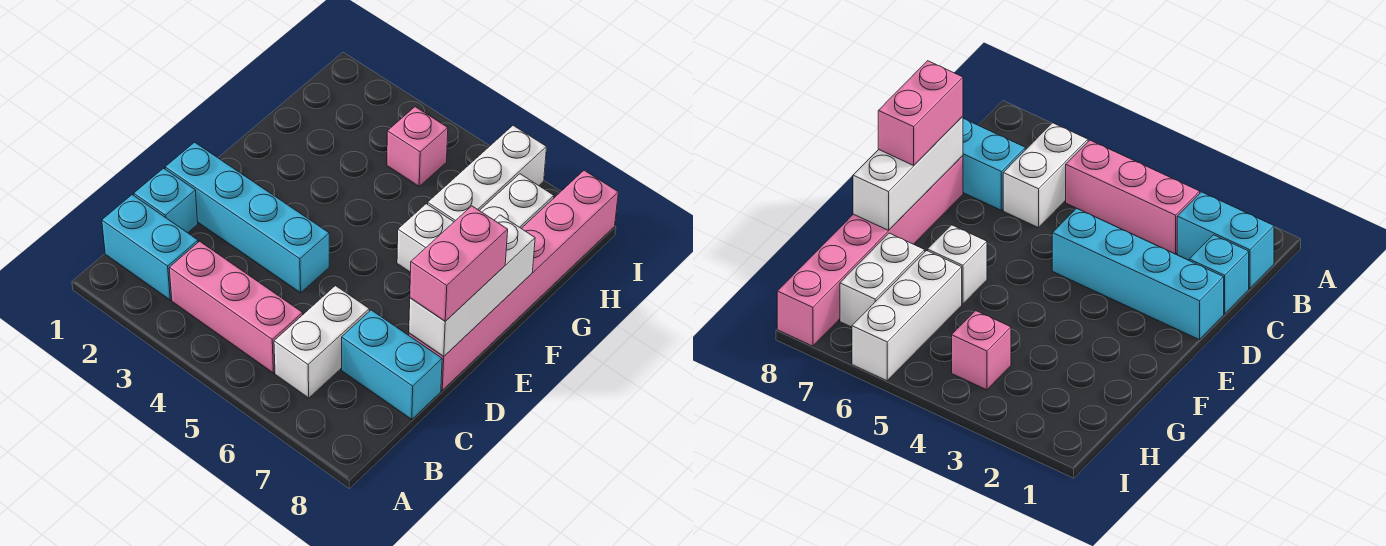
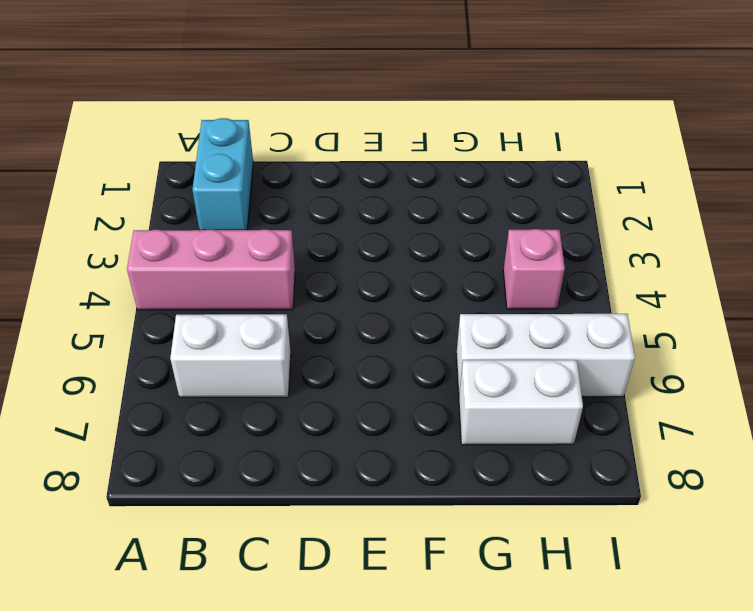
pink 1x3 brick [127,230,295,310] -> pink 1x3 brick turned to [169,241,303,373]
none -> cyan 1x1 brick [134,168,198,233]
none -> cyan 1x2 brick [342,310,442,419]
none -> cyan 1x4 brick [165,142,329,293]

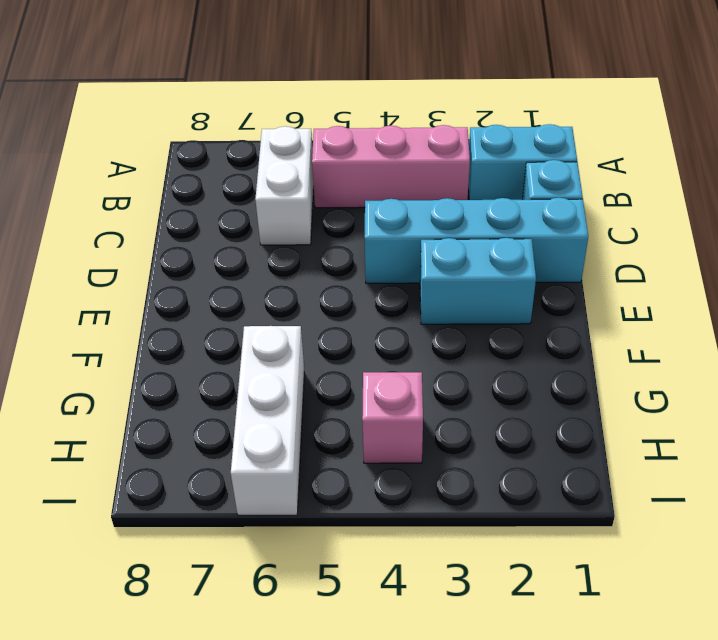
cyan 1x2 brick [420,238,536,324] -> cyan 1x2 brick moved to [342,310,442,419]
none -> pink 1x6 brick [409,170,618,390]
none -> white 1x1 brick [397,204,454,272]
none -> white 1x2 brick [480,174,554,228]

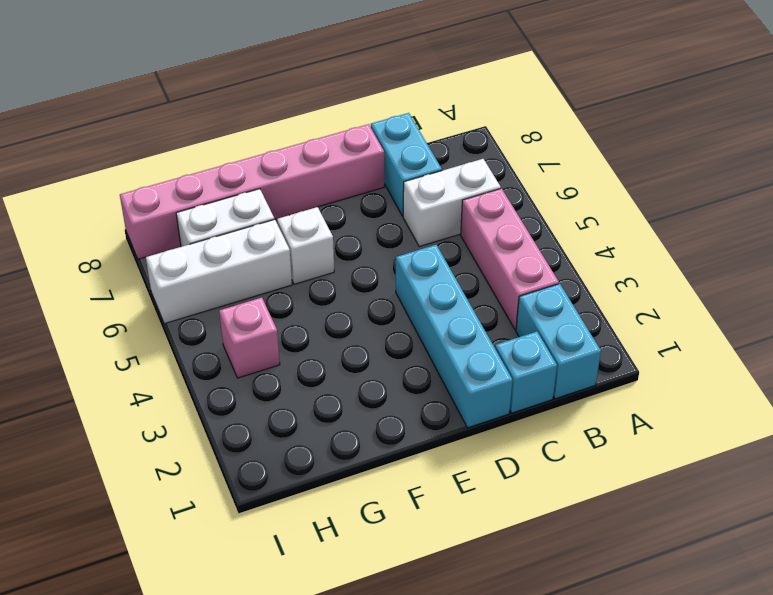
none -> white 1x3 brick [409,215,535,356]
none -> pink 1x2 brick [410,206,508,321]

